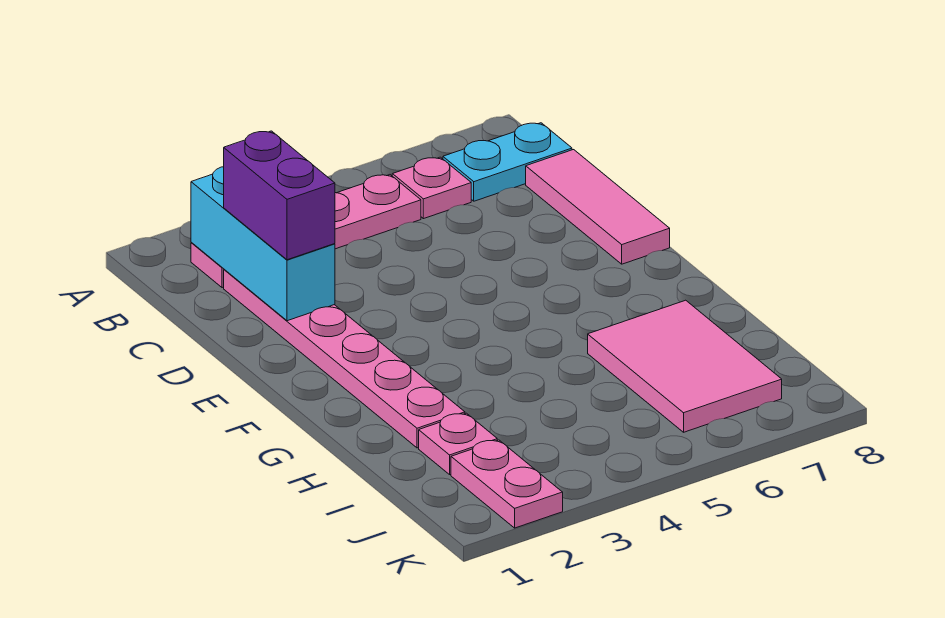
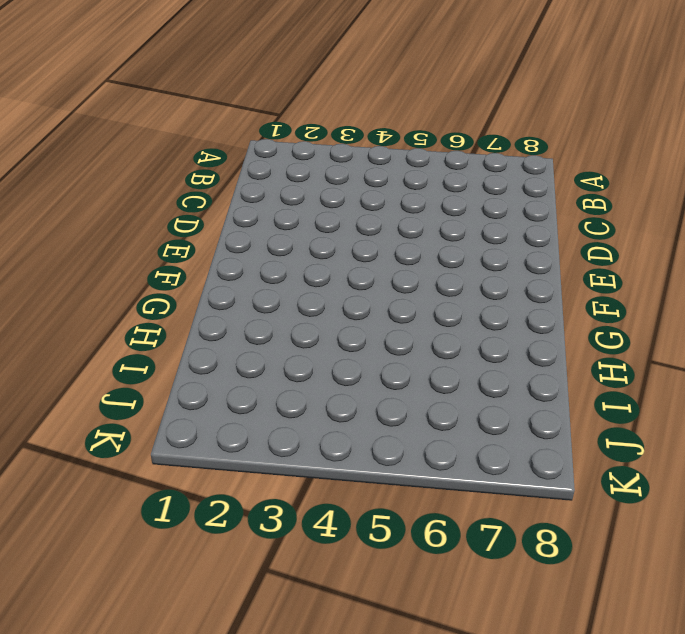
none -> pink 1x4 plate [191,175,421,288]
none -> pink 1x1 plate [392,157,471,219]

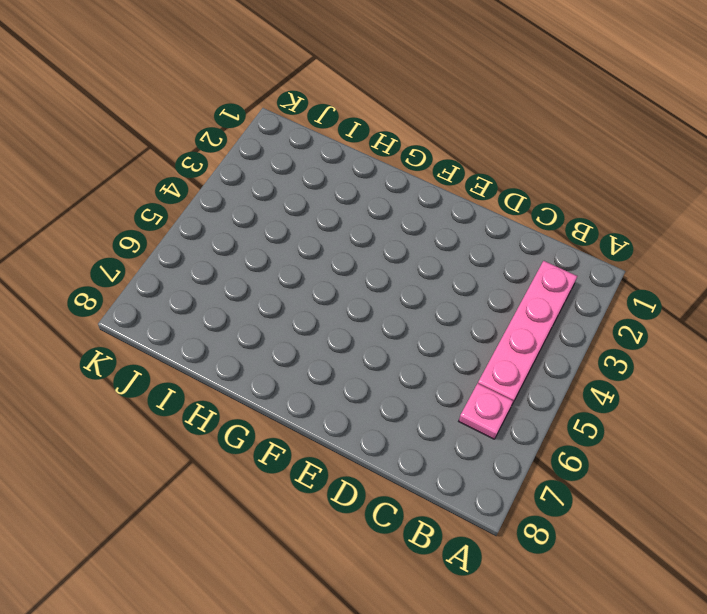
none -> cyan 1x2 plate [443,123,572,201]
none -> pink 1x6 plate [224,269,465,448]

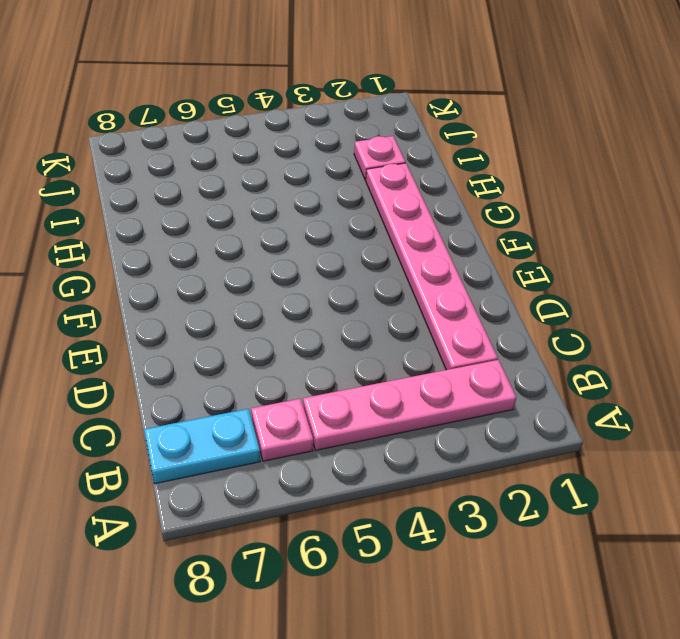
none -> pink 1x3 tile [526,150,670,264]
none -> pink 2x3 tile [588,300,782,432]

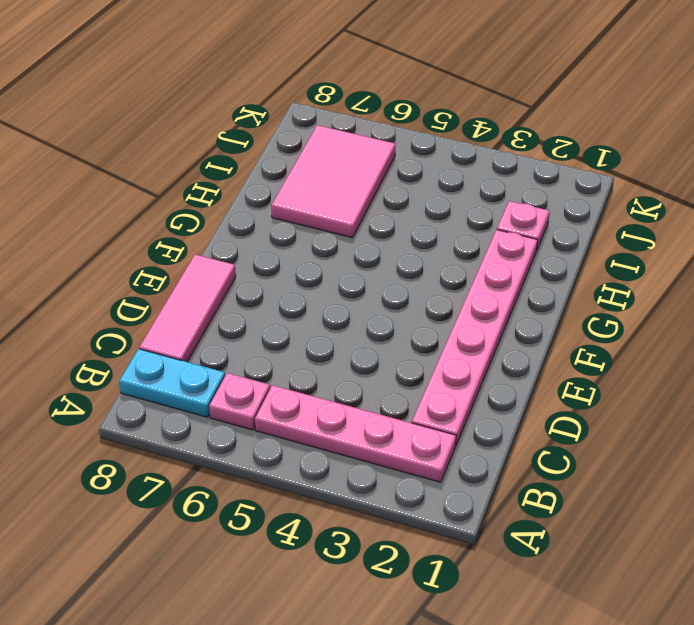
none -> pink 1x2 plate [451,440,563,528]
none -> cyan 1x3 brick [191,167,335,321]

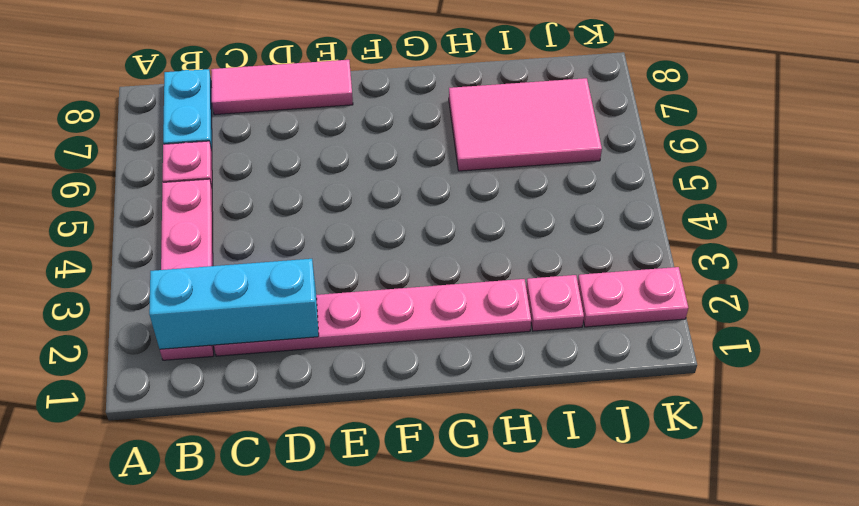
none -> purple 1x2 brick [224,131,335,260]

